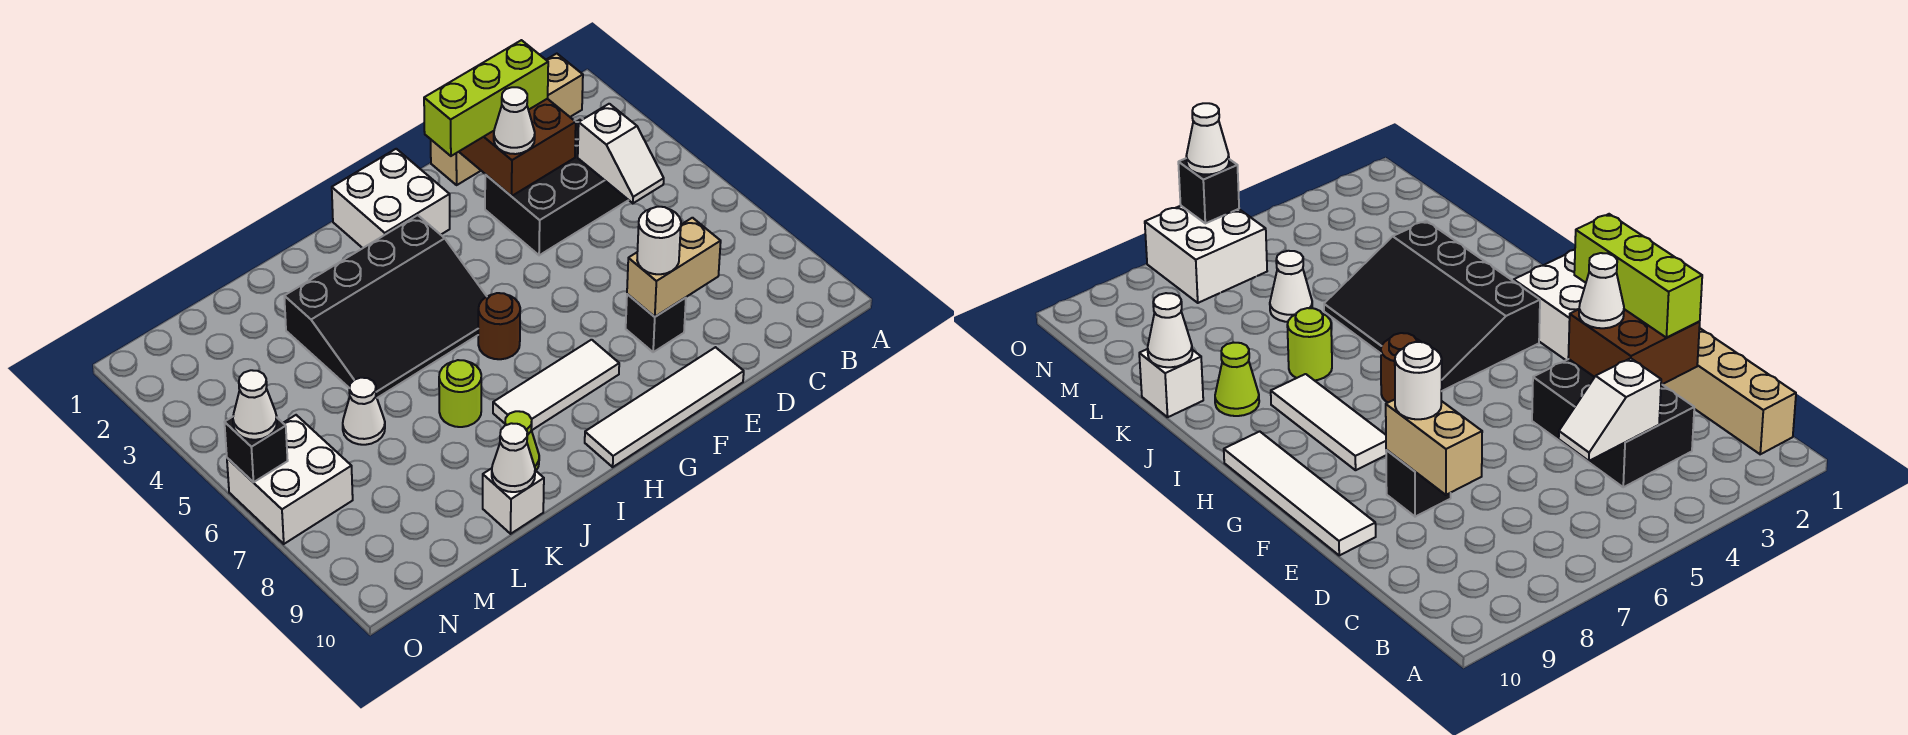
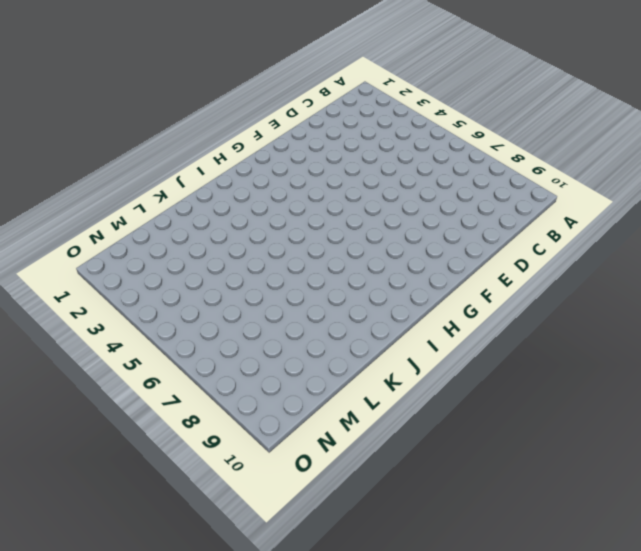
none -> tan 1x4 brick [431,54,583,185]
none -> black 2x3 brick [485,117,628,255]
none -> black 1x1 brick [626,294,686,352]

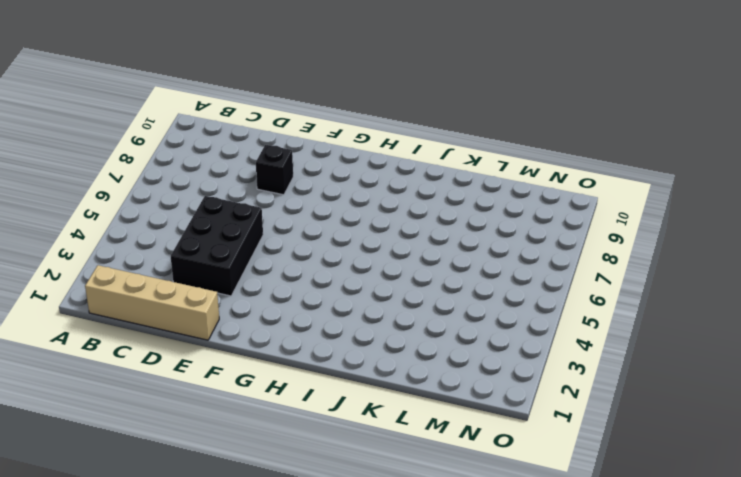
black 2x3 brick [171,196,263,296] -> black 2x3 brick turned to [485,117,628,255]
none -> white 1x4 tile [585,347,744,467]
none -> white 2x2 brick [332,149,450,248]
none -> white 1x3 tile [493,340,619,430]

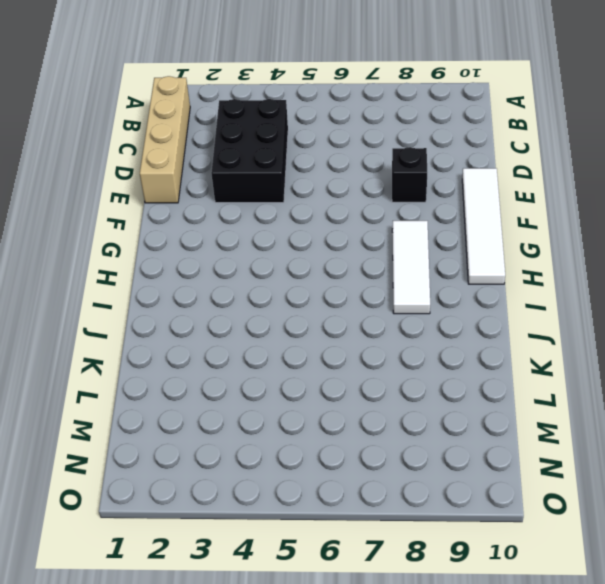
none -> white 2x2 brick [332,149,450,248]
none -> black 3x4 slope [284,215,487,398]
none -> brown 1x1 round brick [478,293,520,359]

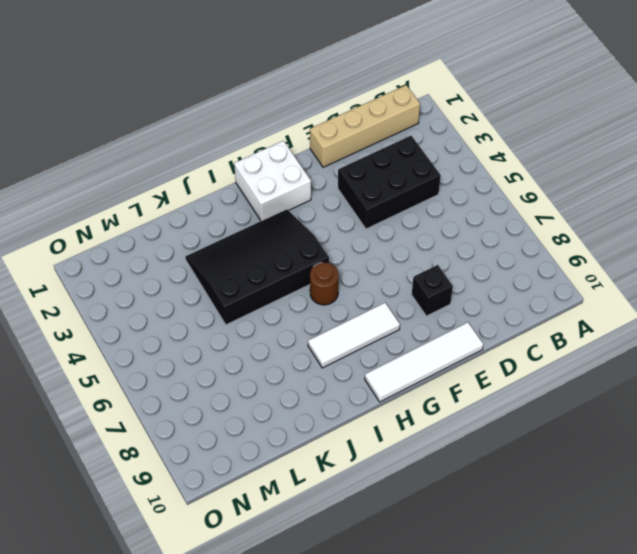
black 3x4 slope [185,209,329,325] -> black 3x4 slope turned to [284,215,487,398]
none -> lime 1x1 round brick [439,360,481,427]
none -> lime 1x1 cone [505,411,539,470]
none -> white 1x1 brick [483,468,544,534]

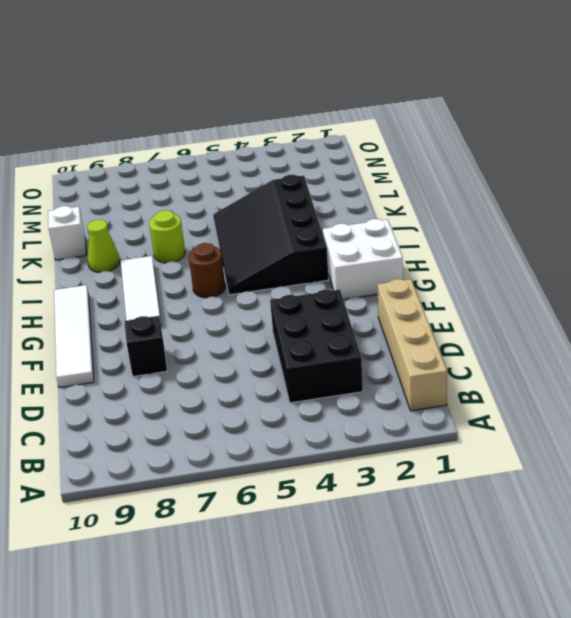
none -> white 1x1 cone [343,378,385,445]
none -> white 2x2 brick [227,415,353,544]
none -> white 1x2 slope [578,104,664,203]

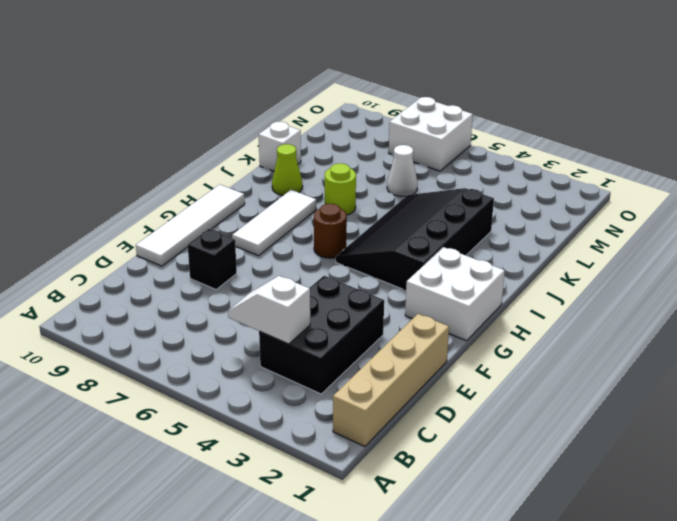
none -> brown 2x2 brick [459,99,576,196]
none -> tan 1x2 brick [627,218,721,317]
none -> white 1x1 cone [492,423,535,492]

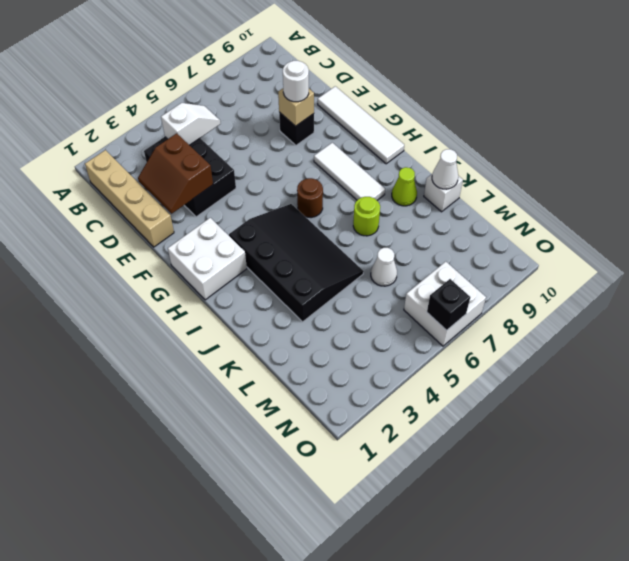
brown 2x2 slope [138,133,213,214] -> brown 2x2 brick [459,99,576,196]
tan 1x1 brick [278,89,314,126] -> tan 1x2 brick [627,218,721,317]
none -> lime 1x3 brick [424,40,548,156]
none -> white 1x1 cone [494,87,535,154]
none -> white 1x1 cone [233,370,277,440]

